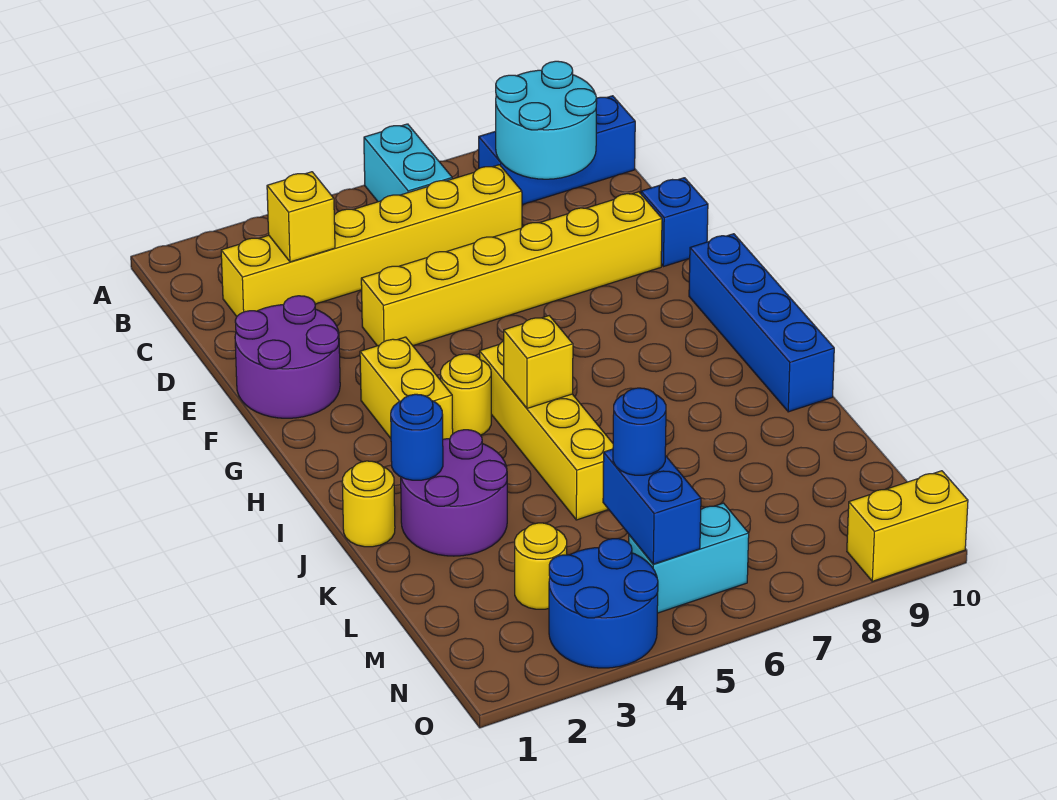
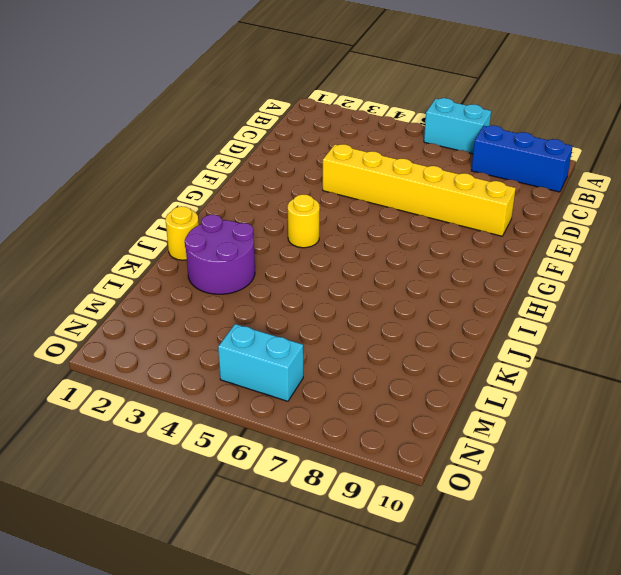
cyan 1x2 brick [424,98,491,154] -> cyan 1x2 brick turned to [364,124,452,202]
none -> yellow 1x6 brick [221,165,522,317]
none -> purple 2x2 round brick [235,296,340,418]
none -> blue 1x1 brick [641,178,708,267]

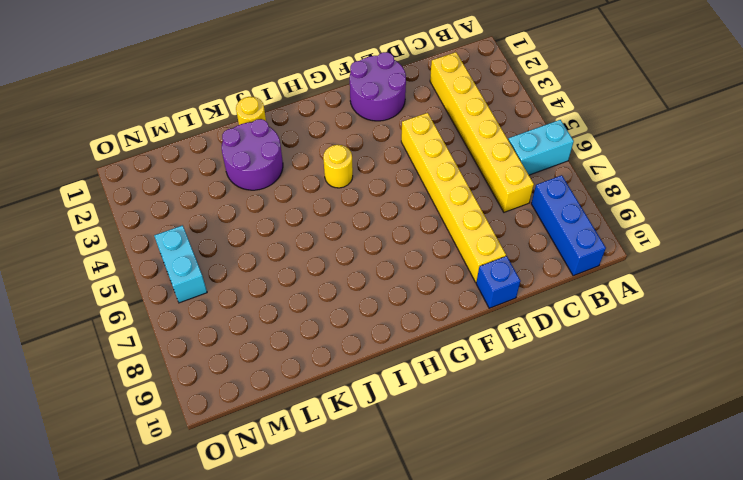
none -> yellow 1x2 brick [360,337,453,439]
none -> blue 1x4 brick [689,234,834,412]
none -> yellow 1x4 brick [480,341,613,520]

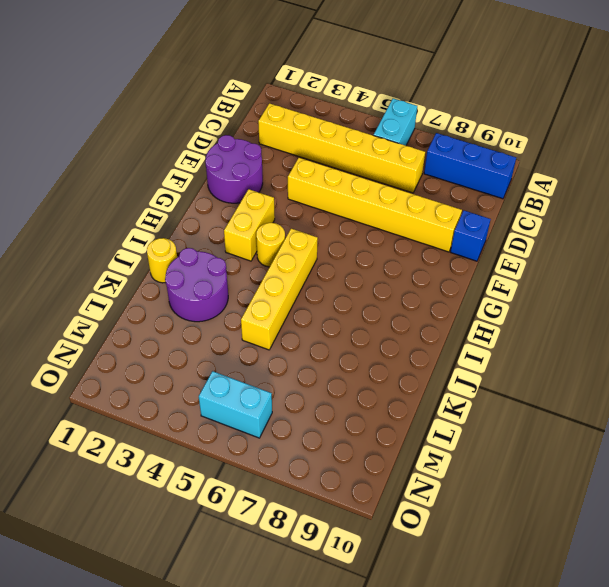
none -> blue 1x4 brick [689,234,834,412]
none -> yellow 1x1 round brick [515,523,567,609]
none -> blue 2x2 round brick [549,539,658,668]

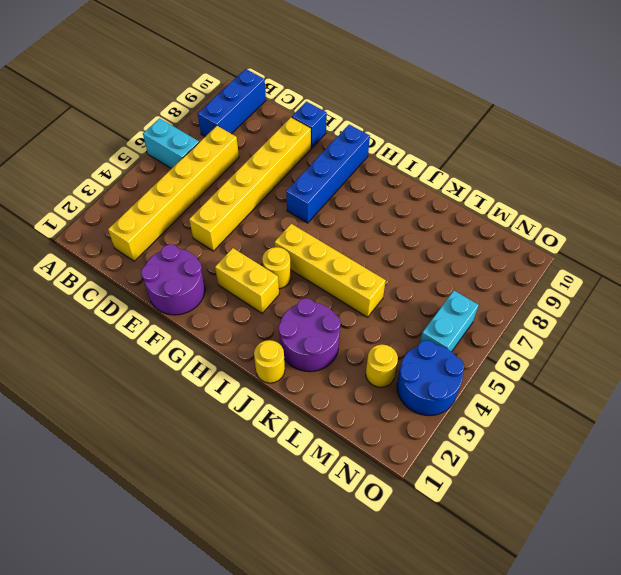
blue 1x4 brick [286,125,370,223] -> blue 1x4 brick turned to [689,234,834,412]
none -> yellow 1x2 brick [847,471,968,581]
none -> cyan 2x2 round brick [496,61,597,179]
none -> yellow 1x1 brick [267,172,335,262]

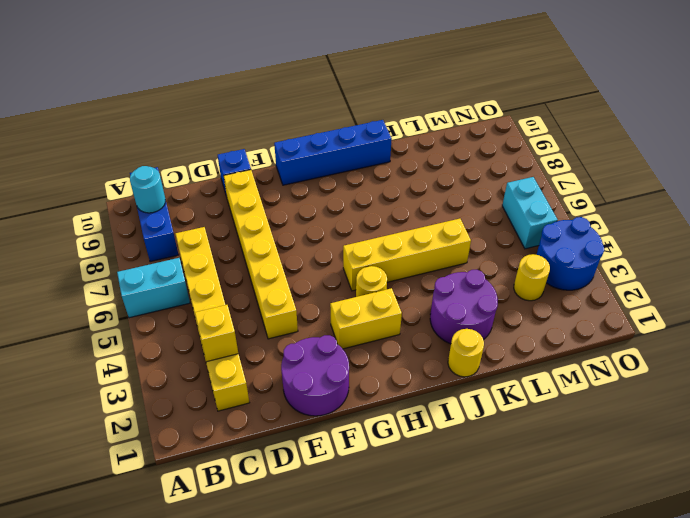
cyan 1x1 round brick [130,166,165,213] -> cyan 2x2 round brick [496,61,597,179]
none -> yellow 1x2 brick [847,471,968,581]
none -> yellow 1x1 brick [504,316,573,408]
none -> blue 1x1 round brick [391,394,443,480]

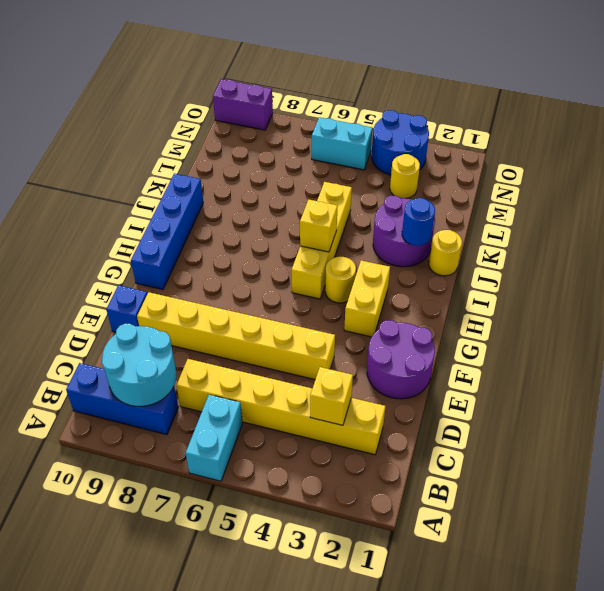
purple 1x2 brick [213,79,273,130] -> yellow 1x2 brick [847,471,968,581]
none -> blue 1x2 brick [603,449,701,564]
none -> blue 1x1 round brick [613,388,666,475]

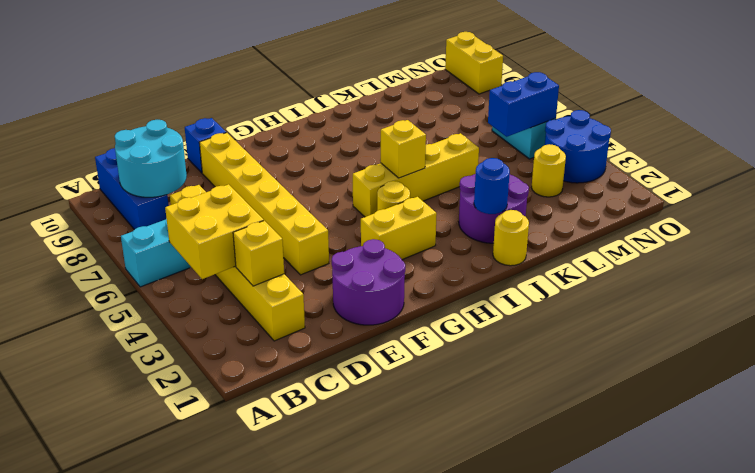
yellow 2x2 brick [165,184,264,279] -> none
none -> blue 1x4 brick [689,234,834,412]
none -> blue 1x1 round brick [613,388,666,475]

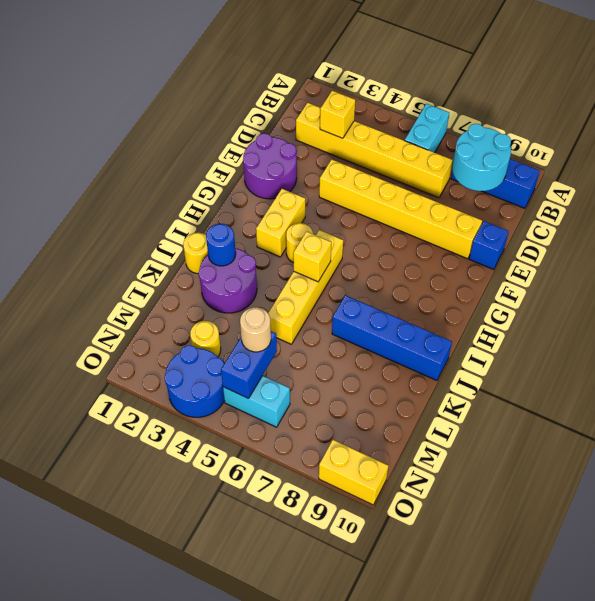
blue 1x4 brick [332,295,452,380] -> blue 1x4 brick turned to [689,234,834,412]
tan 1x1 round brick [240,307,271,352] -> blue 1x1 round brick [613,388,666,475]

